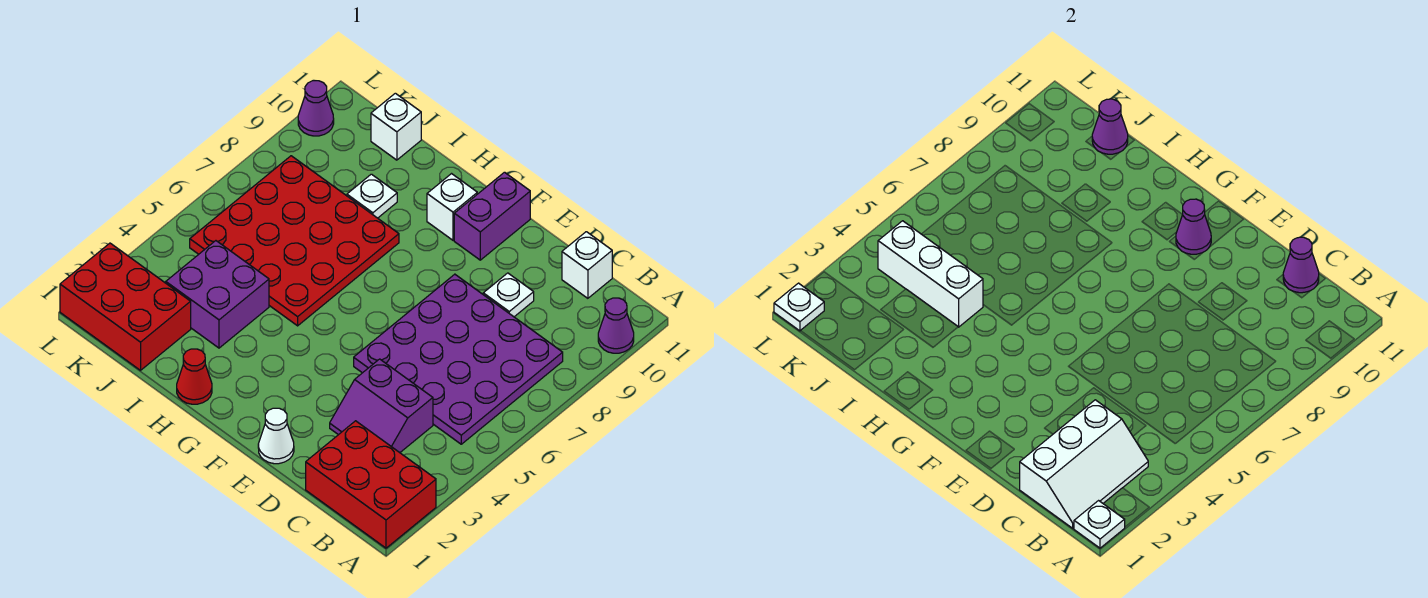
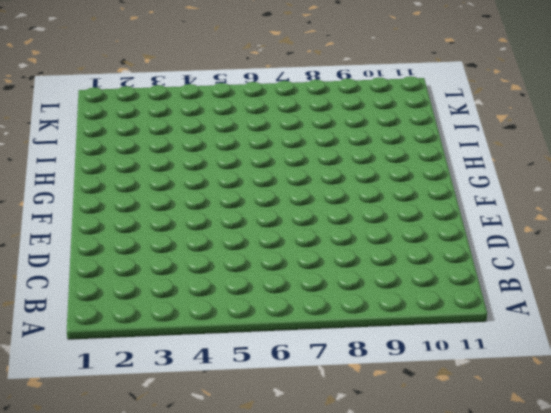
none -> red 2x3 brick [306,421,436,548]
none -> purple 1x1 cone [598,298,634,353]
none -> purple 4x4 plate [354,274,563,444]

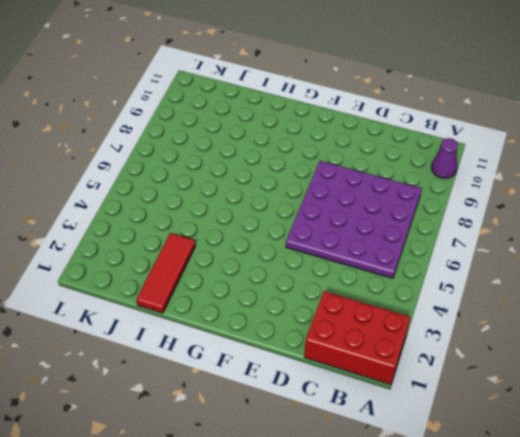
red 1x3 tile [136,233,195,313] -> purple 2x2 brick [166,241,269,348]
none -> purple 2x2 slope [330,359,433,453]
none -> white 1x1 brick [562,232,612,298]
none -> white 1x1 plate [483,273,534,317]

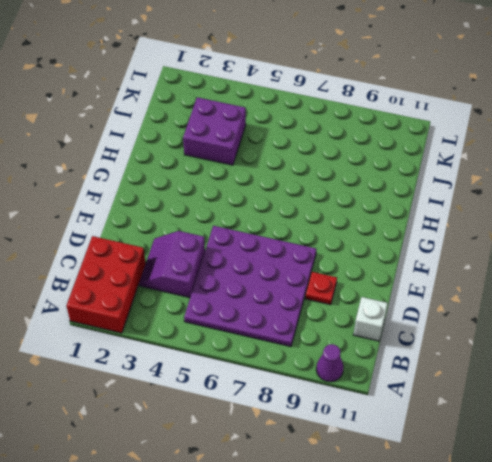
red 1x1 plate [305,272,337,305] -> white 1x1 plate [483,273,534,317]
none -> white 1x1 cone [258,408,294,464]
none -> purple 1x2 brick [454,172,530,260]
none -> white 1x1 brick [427,174,477,240]

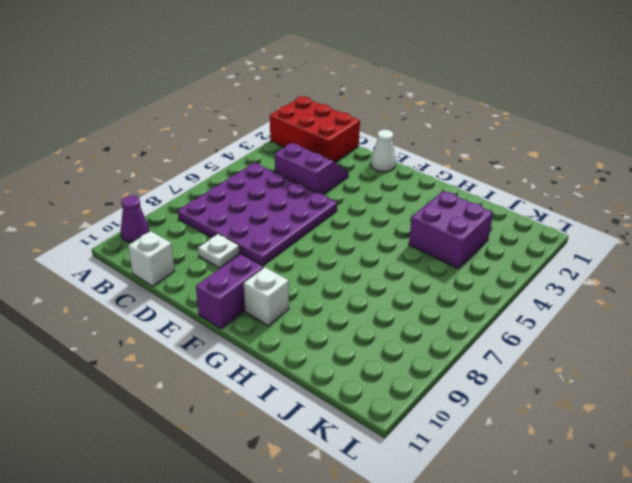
none -> red 1x1 cone [177,349,212,404]
none -> red 4x4 plate [190,156,399,326]
none -> white 1x1 plate [347,174,397,218]

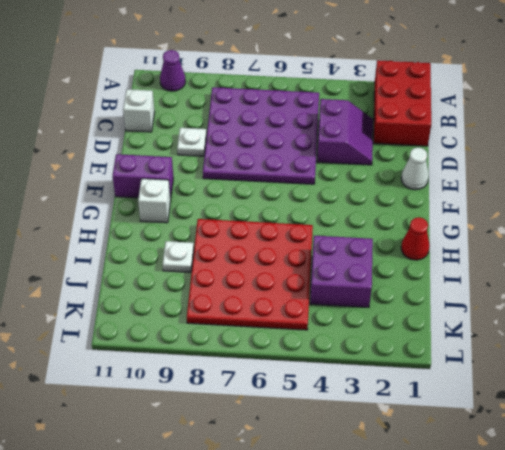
none -> red 2x3 brick [60,243,191,370]
none -> white 1x1 brick [371,93,421,160]
none -> purple 1x1 cone [298,81,334,136]

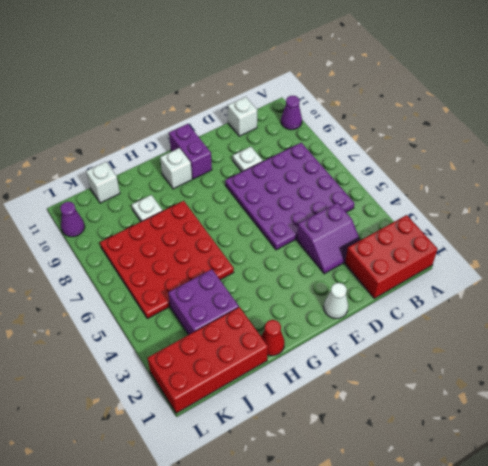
red 2x4 brick [148,307,268,413] -> red 2x3 brick [60,243,191,370]
none -> white 1x1 plate [1074,501,1125,548]
none -> white 2x3 slope [1020,400,1148,528]
none -> purple 1x1 cone [1283,237,1319,293]

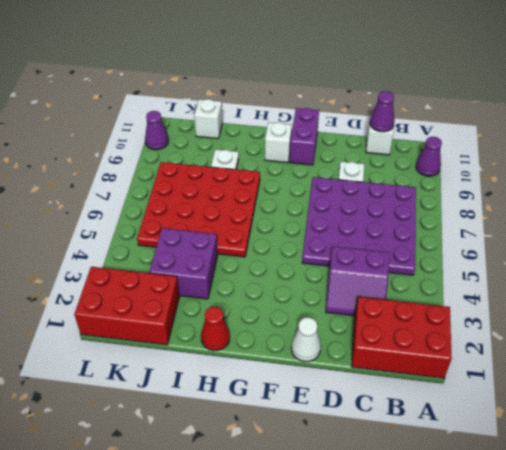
none -> white 1x1 plate [1074,501,1125,548]
none -> white 2x3 slope [1020,400,1148,528]
none -> purple 1x1 cone [1176,199,1211,254]

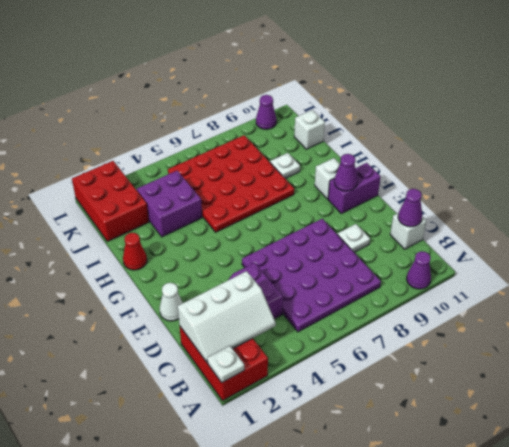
none -> white 1x3 brick [878,221,983,327]
none -> purple 1x1 cone [1092,99,1128,154]
none -> white 1x1 plate [774,283,824,331]

